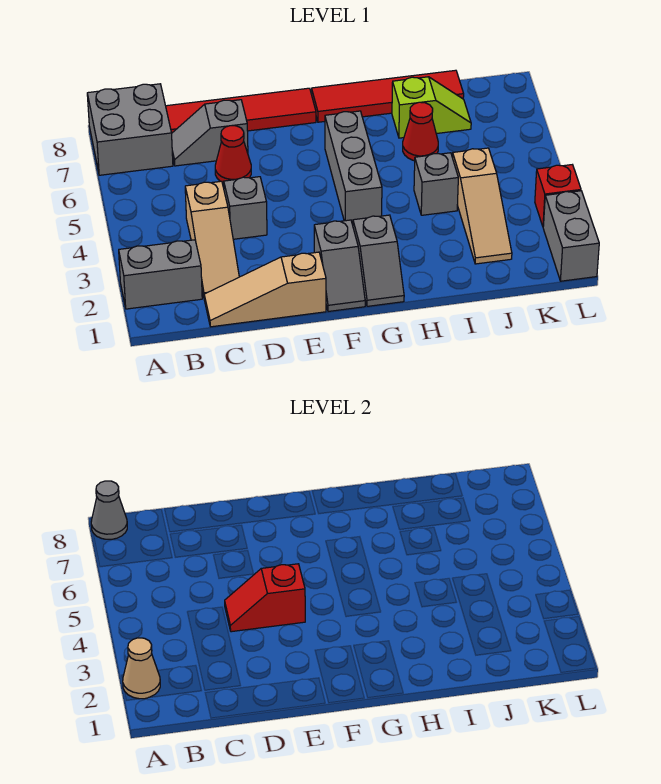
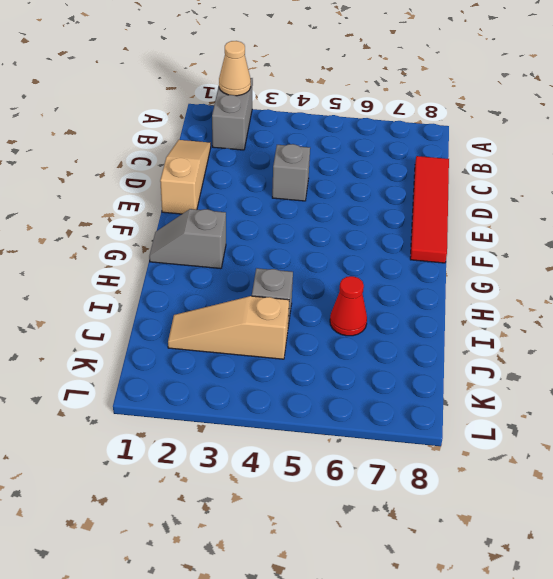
none -> grey 2x2 brick [87,84,173,175]
none -> tan 1x3 slope [185,181,239,296]
none -> grey 1x2 slope [172,100,248,166]

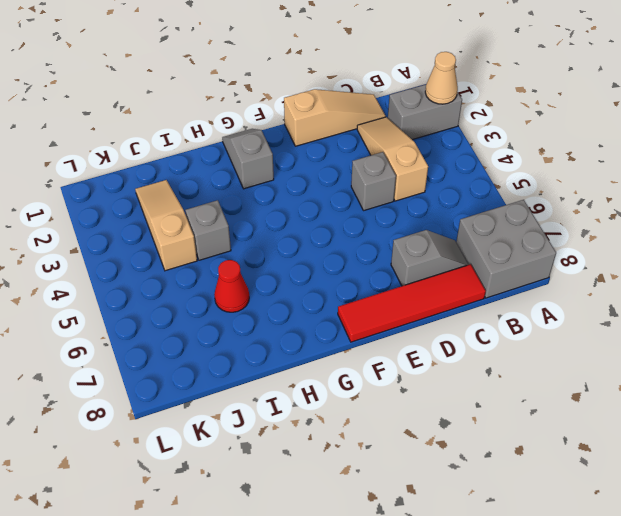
none -> red 1x1 cone [215,126,251,183]
none -> grey 1x2 slope [314,220,365,312]
none -> grey 1x3 brick [325,111,382,224]

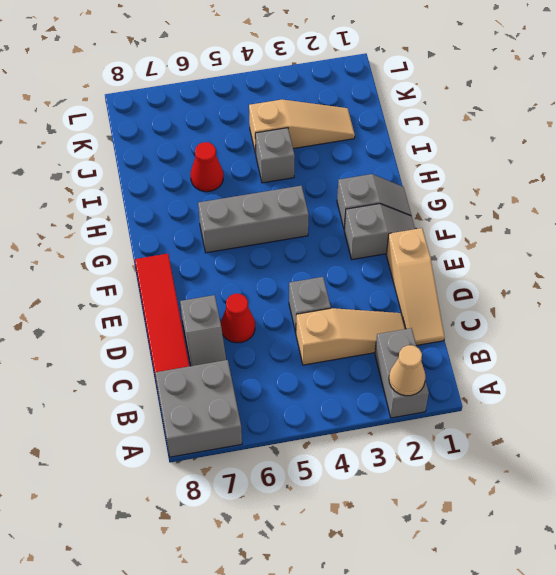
none -> red 1x4 tile [312,70,464,122]
none -> lime 1x2 slope [392,77,471,138]
none -> grey 1x2 brick [543,191,599,281]

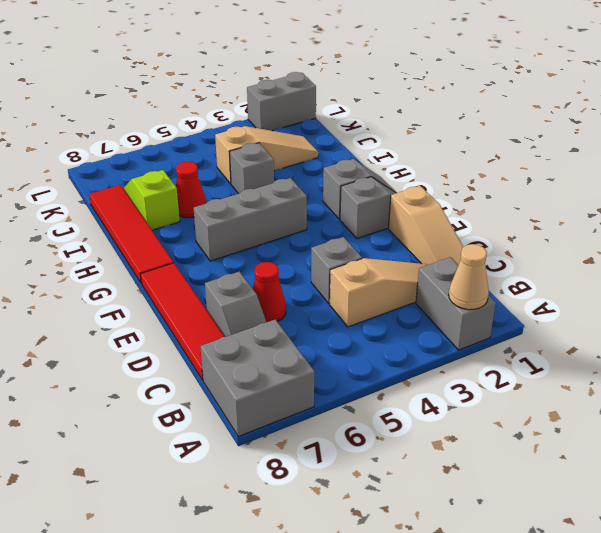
none -> red 1x1 brick [535,165,581,226]
none -> grey 1x1 cone [91,481,127,539]
none -> red 1x2 slope [225,564,305,632]

